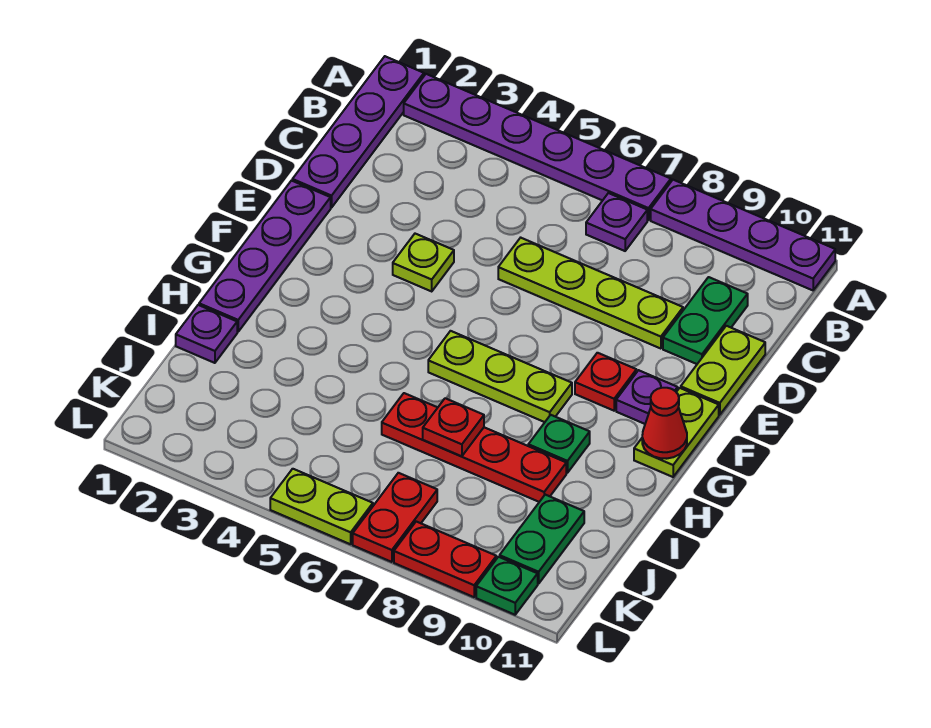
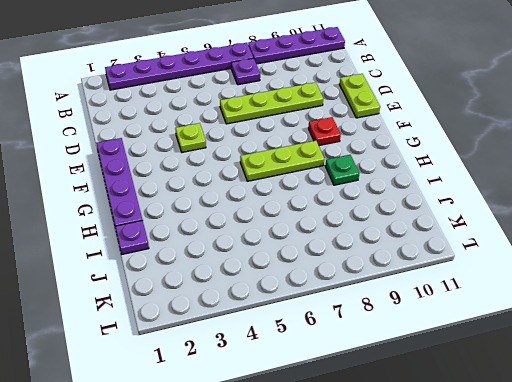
none -> purple 1x4 plate [292,56,424,208]
none -> green 1x2 plate [663,277,748,364]
none -> purple 1x1 plate [616,370,678,424]

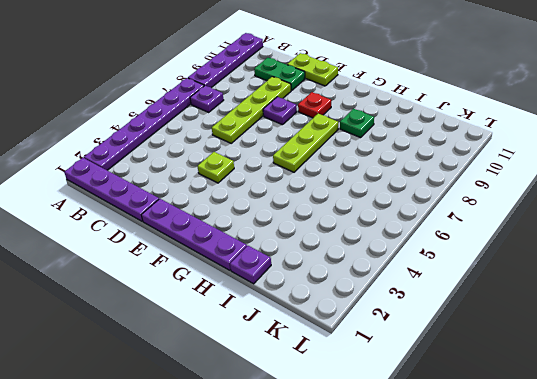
purple 1x1 plate [263,97,297,125] -> purple 1x1 plate moved to [616,370,678,424]
none -> lime 1x2 plate [634,388,719,477]
none -> red 1x4 plate [382,393,566,502]
none -> green 1x2 plate [500,495,584,584]

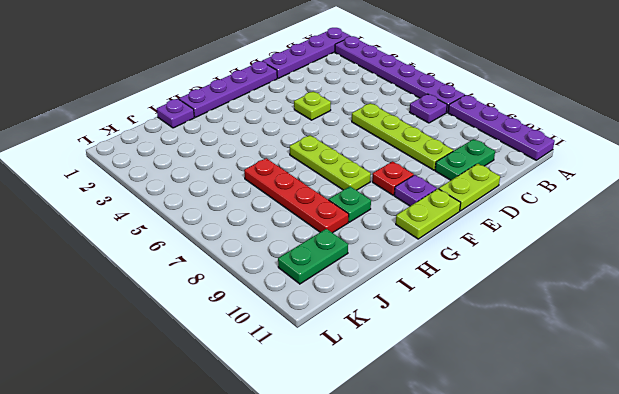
none -> red 1x2 plate [353,473,437,562]
none -> lime 1x2 plate [270,469,373,544]
none -> red 1x2 plate [394,522,496,597]

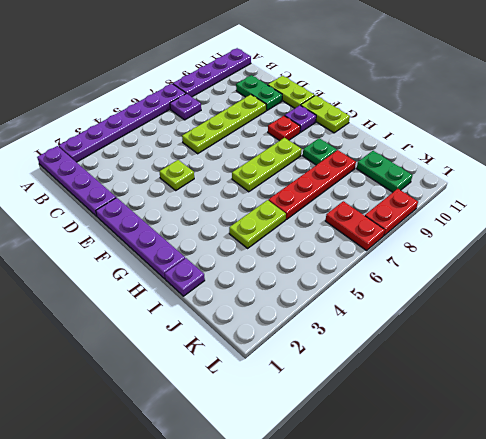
lime 1x2 plate [229,200,286,248] -> lime 1x2 plate moved to [270,469,373,544]
none -> green 1x1 plate [476,557,538,615]
none -> red 1x1 cone [642,388,687,459]
none -> red 1x1 plate [423,398,484,456]

